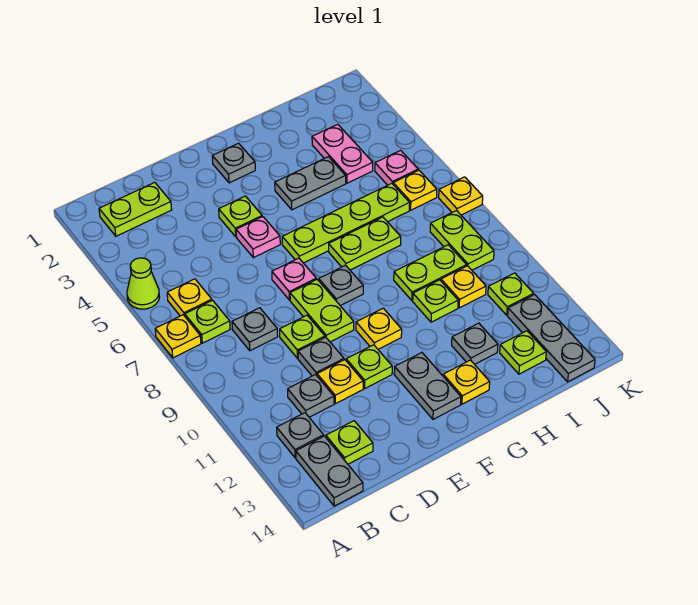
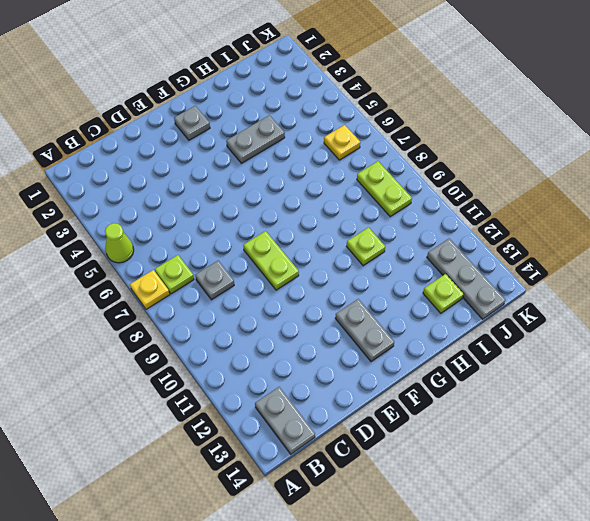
none -> lime 1x2 plate [99,182,172,236]
none -> yellow 1x1 plate [167,279,212,316]
none -> grey 1x1 plate [277,413,324,458]
none -> grey 1x1 plate [288,375,334,417]

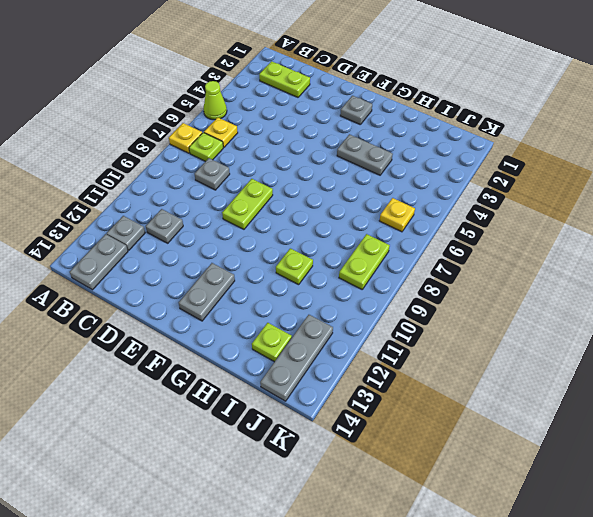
none -> lime 1x1 plate [326,421,373,464]
none -> lime 1x1 plate [280,315,325,358]
none -> grey 1x1 plate [298,337,344,376]
none -> yellow 1x1 plate [317,360,363,404]

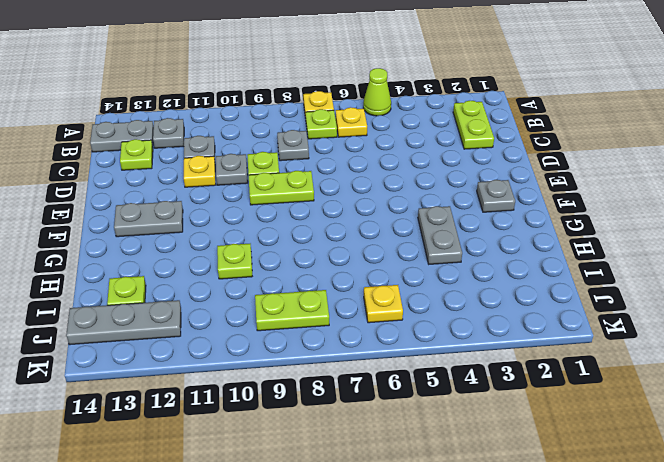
none -> lime 1x1 plate [219,196,262,237]
none -> pink 1x1 plate [236,217,280,258]
none -> pink 1x1 plate [272,258,316,300]
none -> lime 1x1 plate [346,345,392,388]

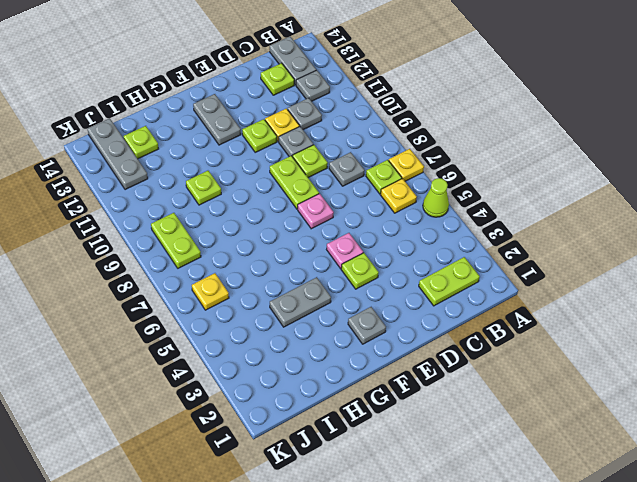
none -> lime 1x4 plate [282,183,410,263]
none -> grey 1x1 plate [319,265,363,306]
none -> yellow 1x1 plate [356,308,402,349]
none -> lime 1x2 plate [329,217,401,270]

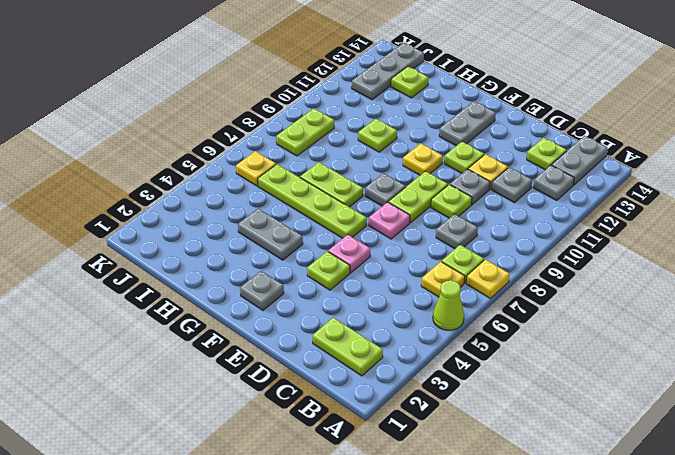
none -> yellow 1x1 plate [443,360,490,404]
none -> lime 1x2 plate [394,245,467,300]
none -> grey 1x1 plate [452,323,498,364]
none -> pink 1x2 plate [312,124,373,183]

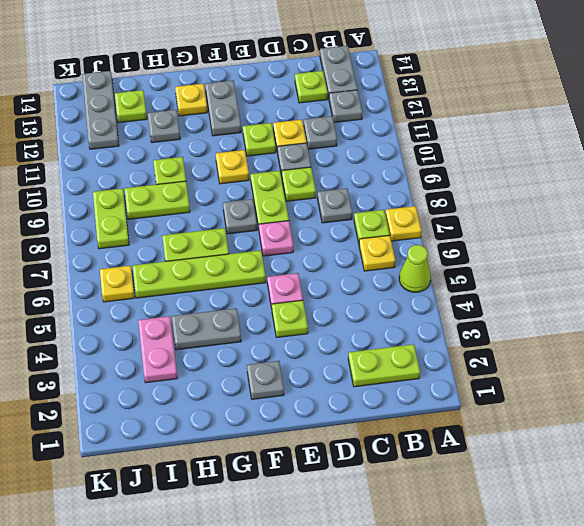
none -> yellow 1x1 plate [441,266,486,308]
none -> pink 1x1 plate [375,150,418,185]
none -> lime 1x1 plate [488,273,534,315]
none -> yellow 1x1 plate [439,177,483,215]

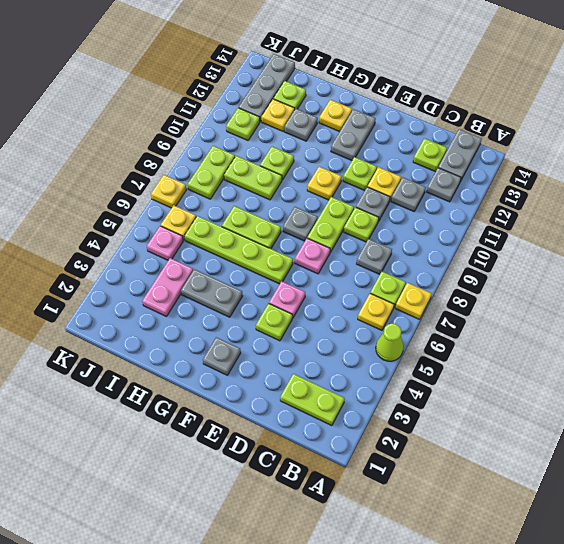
yellow 1x1 plate [261,99,295,131] -> yellow 1x1 plate moved to [441,266,486,308]

